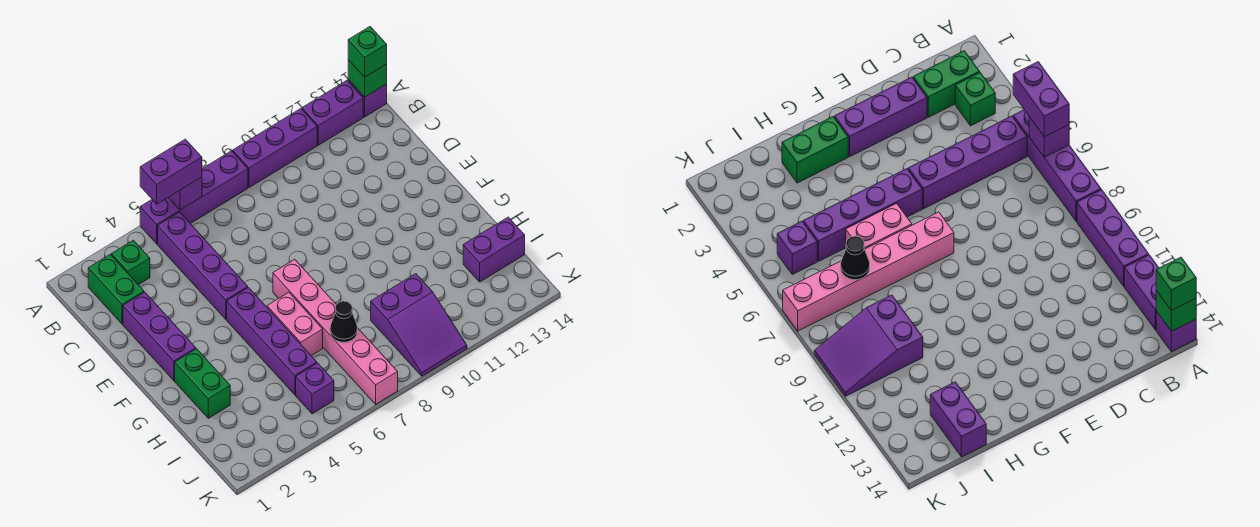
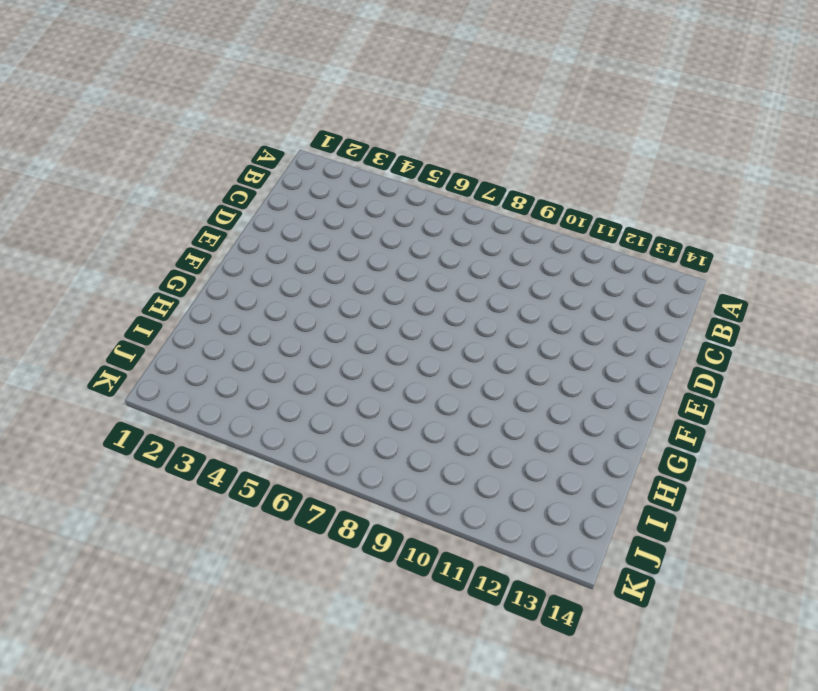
none -> purple 1x4 brick [140,151,248,244]
none -> purple 1x3 brick [233,109,317,188]
none -> purple 1x2 brick [302,81,363,145]

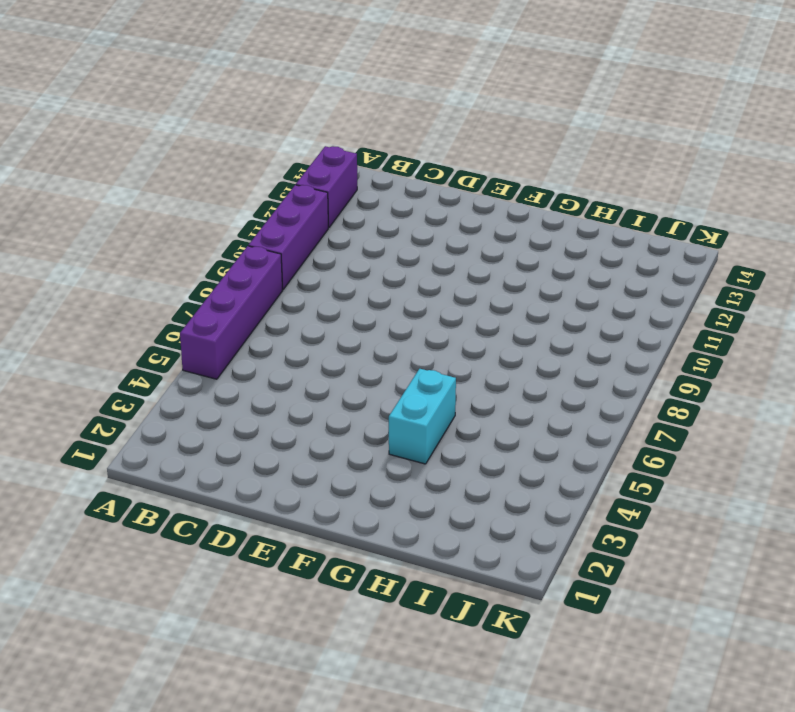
cyan 1x2 brick [389,369,456,464] -> purple 1x4 brick [227,288,317,395]
none -> purple 1x1 brick [348,80,387,117]
none -> green 1x2 brick [88,254,144,324]
none -> green 1x1 brick [111,240,150,285]

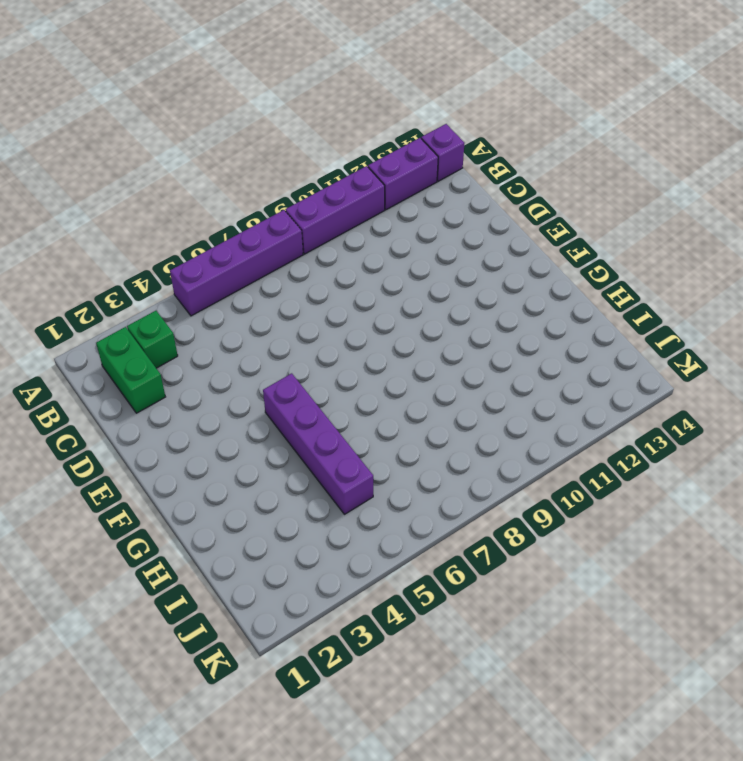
none -> purple 1x4 brick [158,212,248,319]
none -> purple 1x3 brick [123,292,196,380]
none -> pink 1x6 brick [273,259,398,404]

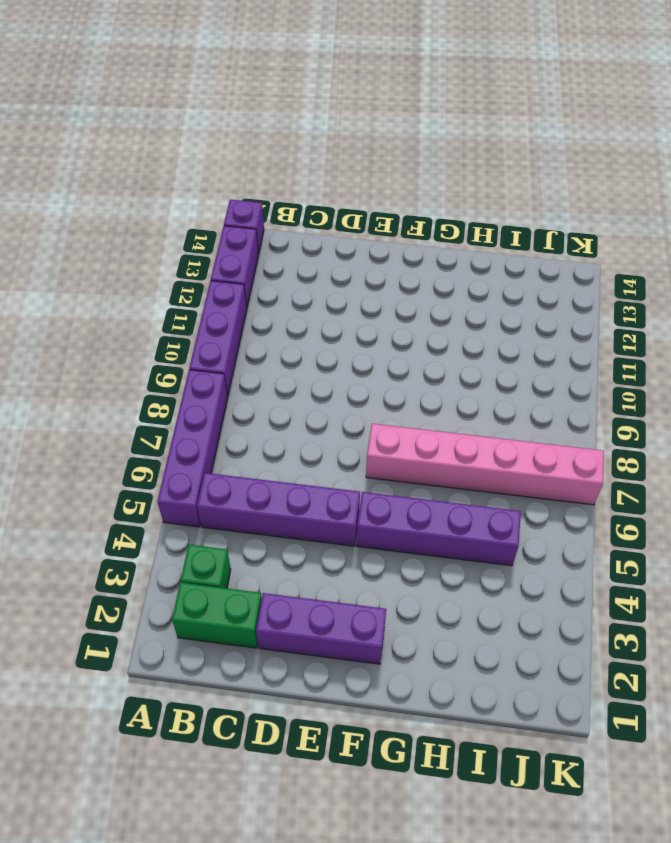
none -> green 1x2 brick [175,349,230,418]
none -> pink 1x2 brick [267,292,323,356]
none -> purple 2x3 slope [371,274,467,376]

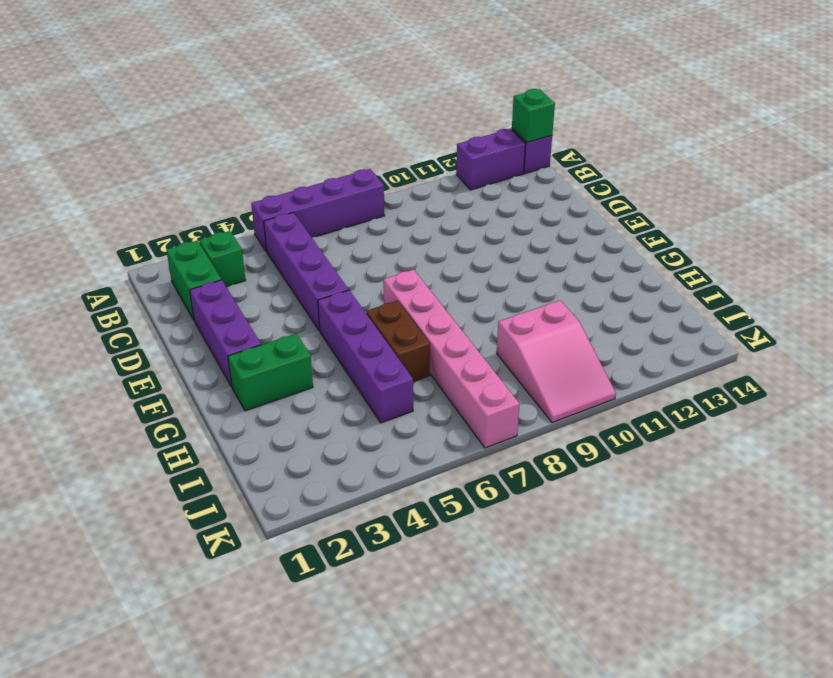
green 1x2 brick [228,334,313,411] -> green 1x2 brick turned to [175,349,230,418]
brown 1x2 brick [366,301,430,381] -> pink 1x2 brick [267,292,323,356]
pink 2x3 slope [497,300,616,423] -> purple 2x3 slope [371,274,467,376]
none -> purple 1x3 brick [233,109,317,188]
none -> purple 1x2 brick [463,217,525,282]
none -> purple 1x1 brick [296,363,334,414]

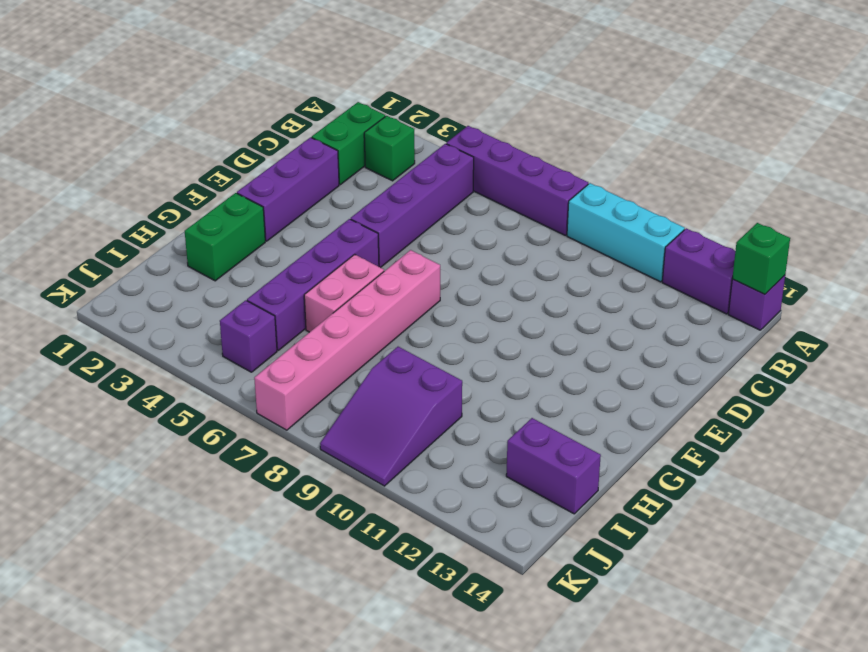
cyan 1x3 brick [567,183,685,282] -> purple 1x3 brick [233,109,317,188]
none -> purple 1x1 brick [168,177,202,210]
none -> black 1x1 cone [330,301,358,342]
none -> purple 1x2 brick [140,139,202,204]

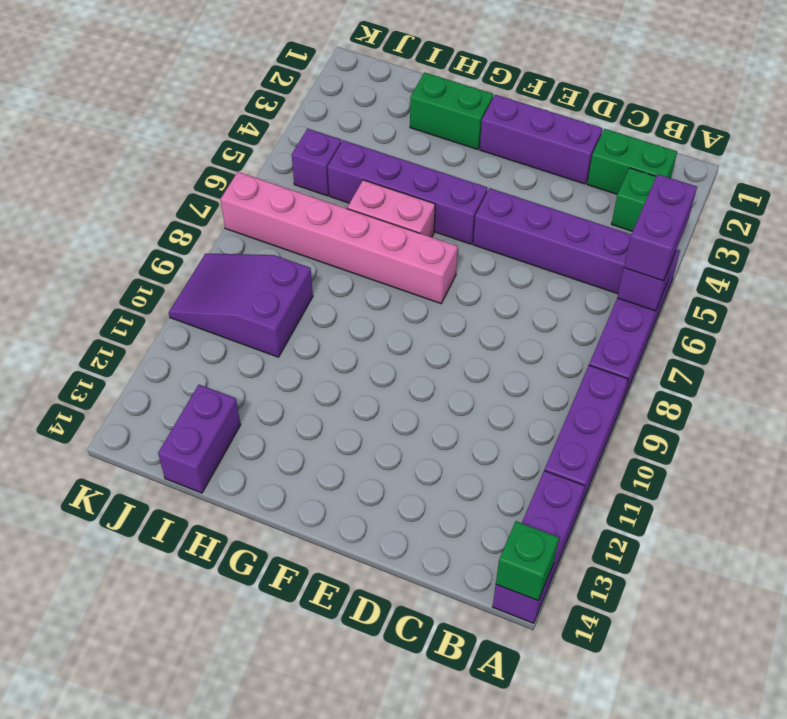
none -> black 1x1 cone [330,301,358,342]
none -> green 1x1 brick [348,27,387,77]

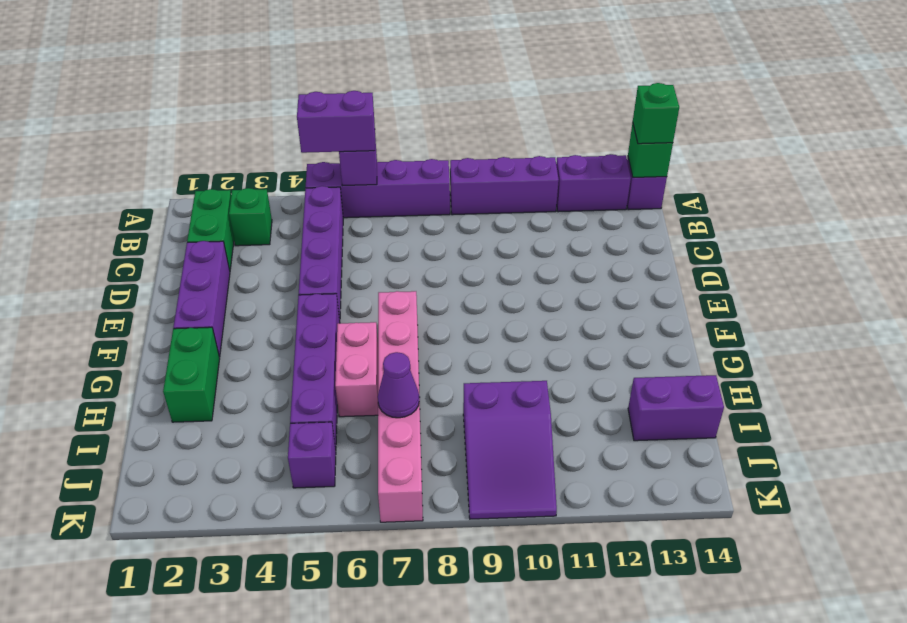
purple 1x1 cone [378,352,419,418] -> black 1x1 cone [330,301,358,342]

